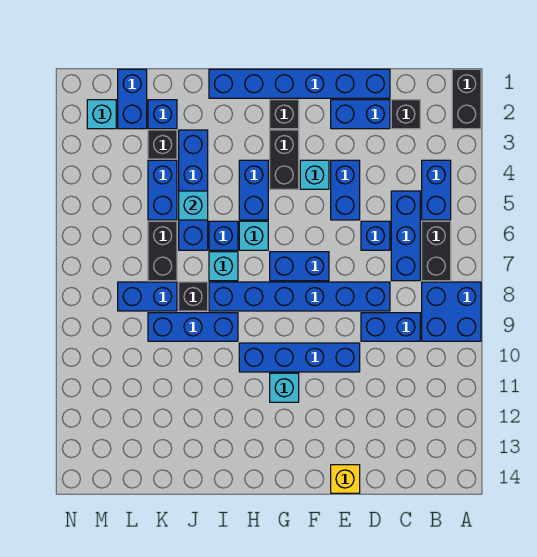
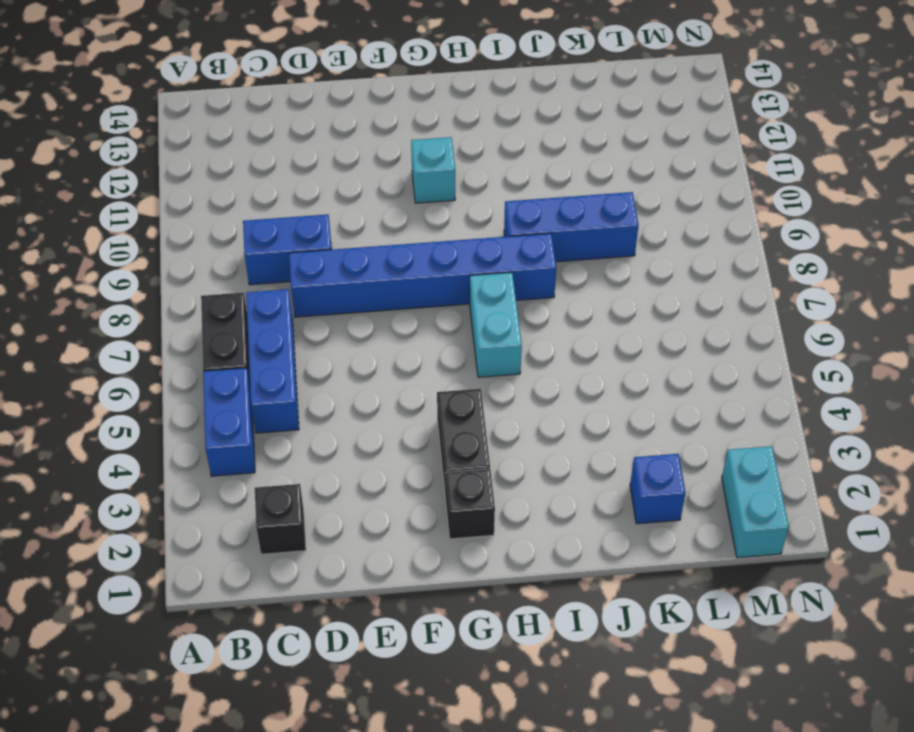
cyan 1x2 brick [470,272,522,377] -> cyan 1x1 brick [239,221,268,250]
cyan 1x2 brick [722,446,789,558] -> cyan 1x1 brick [87,100,116,129]
none -> black 1x2 brick [452,69,481,129]
none -> blue 2x2 brick [422,282,481,341]
none -> blue 1x6 brick [209,69,390,98]
none -> blue 1x2 brick [331,100,390,129]

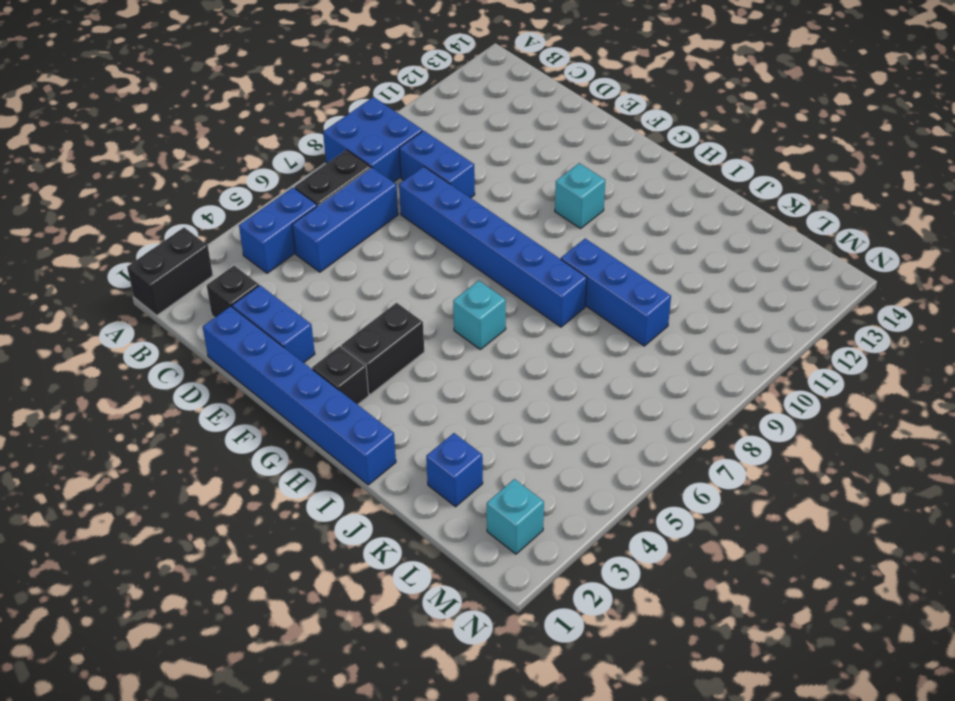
none -> blue 1x1 brick [361,221,390,250]
none -> blue 1x2 brick [331,160,360,220]
none -> blue 1x4 brick [239,343,360,372]
none -> yellow 1x1 brick [331,465,360,493]

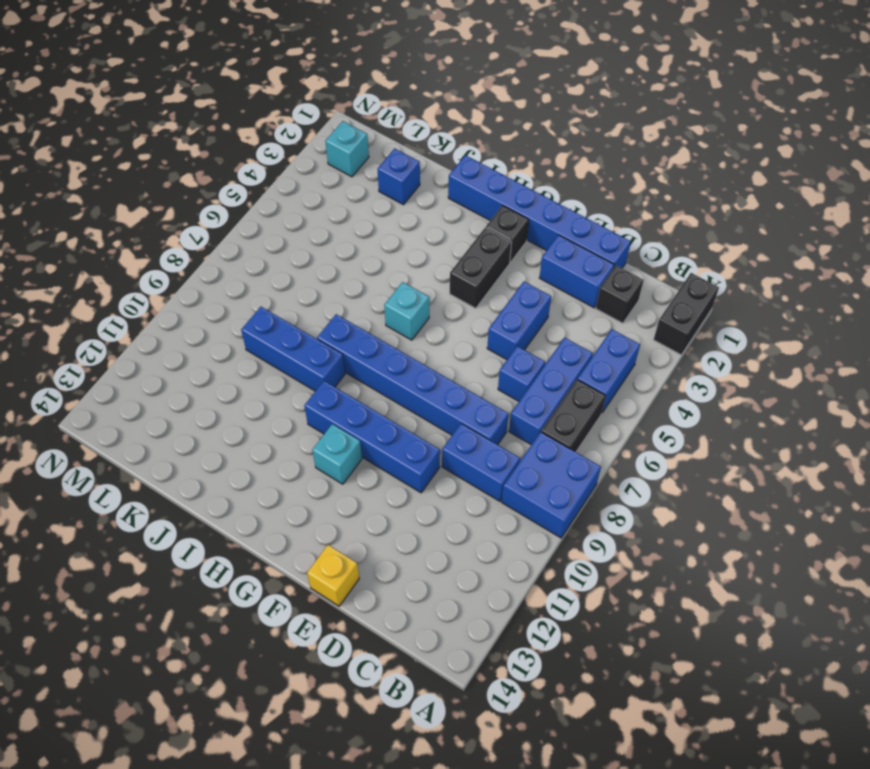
none -> cyan 1x1 brick [300,160,329,189]
none -> blue 1x2 brick [270,252,329,281]
none -> blue 1x2 brick [239,160,268,220]
none -> blue 1x1 brick [209,221,238,250]

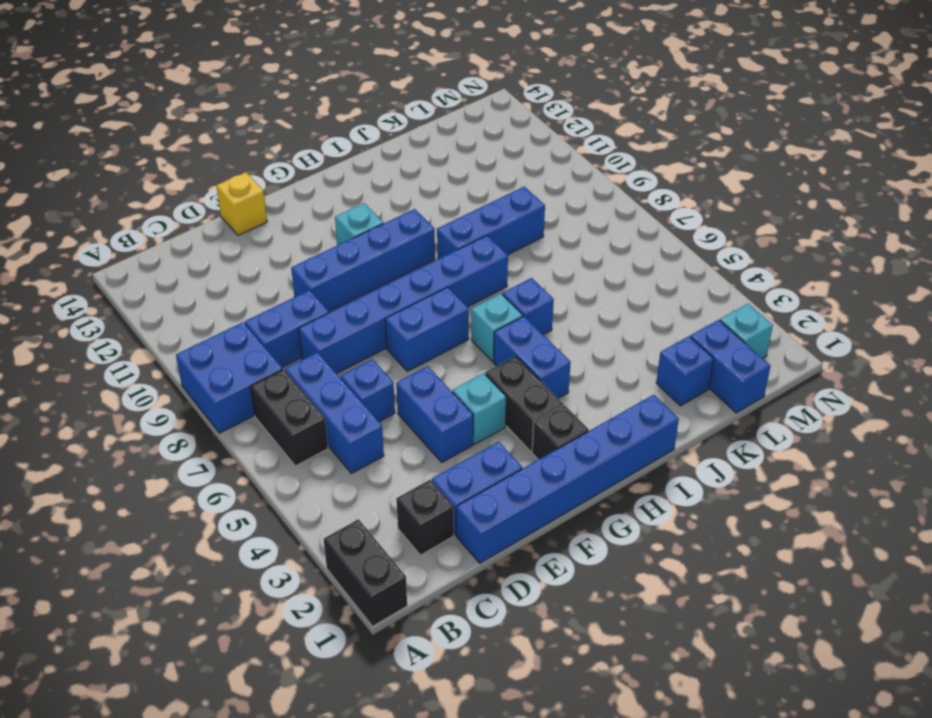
none -> blue 1x2 brick [422,160,451,220]
none -> cyan 1x1 brick [209,252,238,281]
none -> blue 1x4 brick [179,130,208,250]
none -> black 1x1 brick [179,282,208,311]

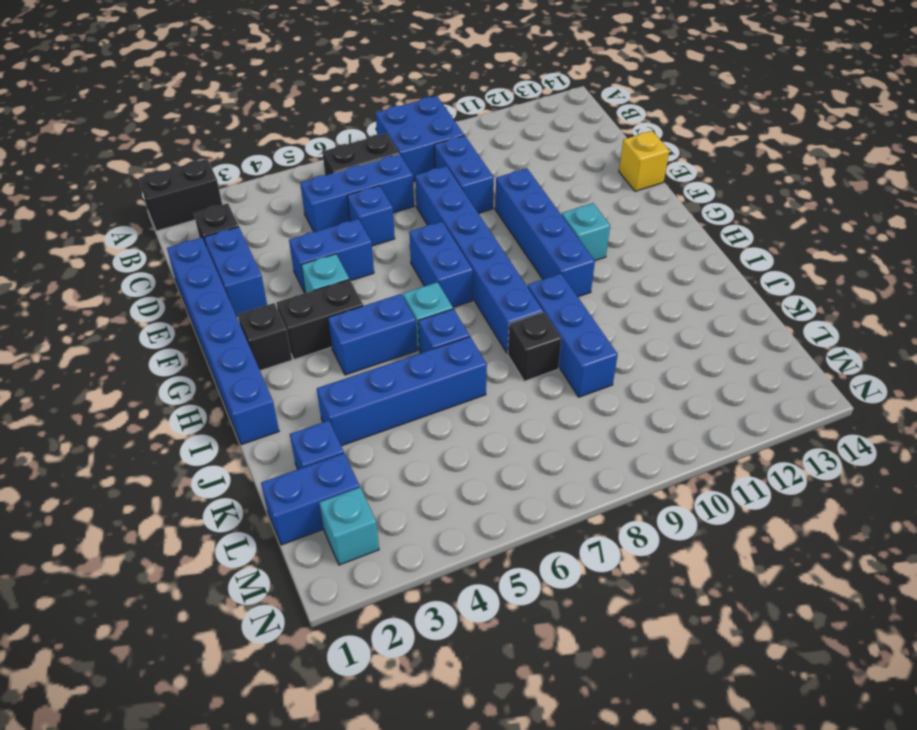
none -> blue 1x2 brick [422,160,451,220]
none -> cyan 1x1 brick [209,252,238,281]
none -> black 1x1 brick [148,130,177,159]
none -> blue 1x2 brick [148,160,177,220]

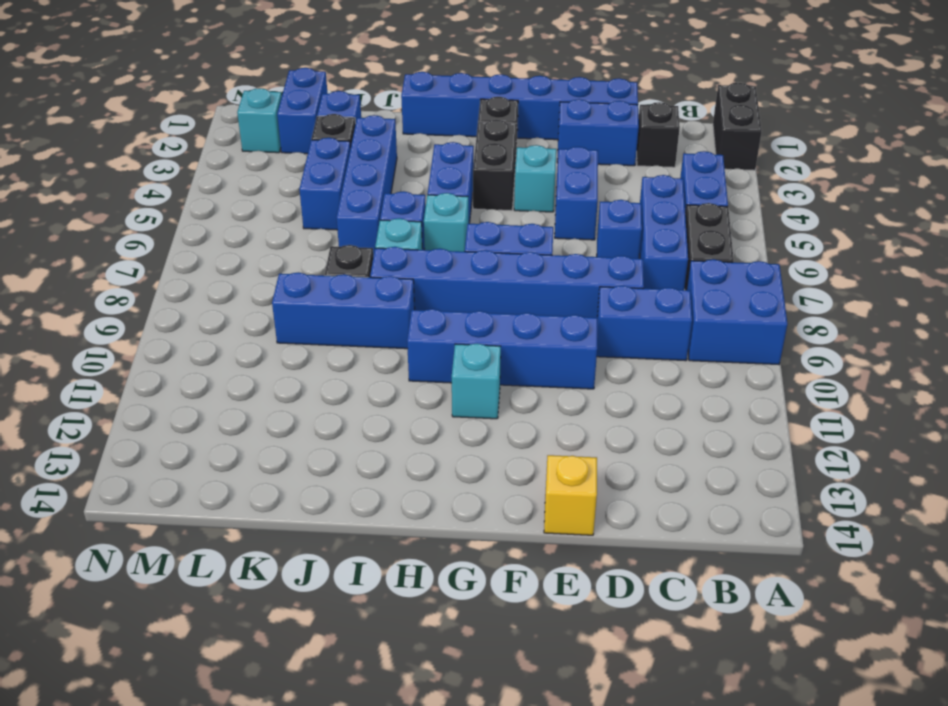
none -> black 1x2 brick [148,221,177,281]
none -> blue 1x2 brick [118,282,177,311]
none -> cyan 1x1 brick [179,191,208,220]

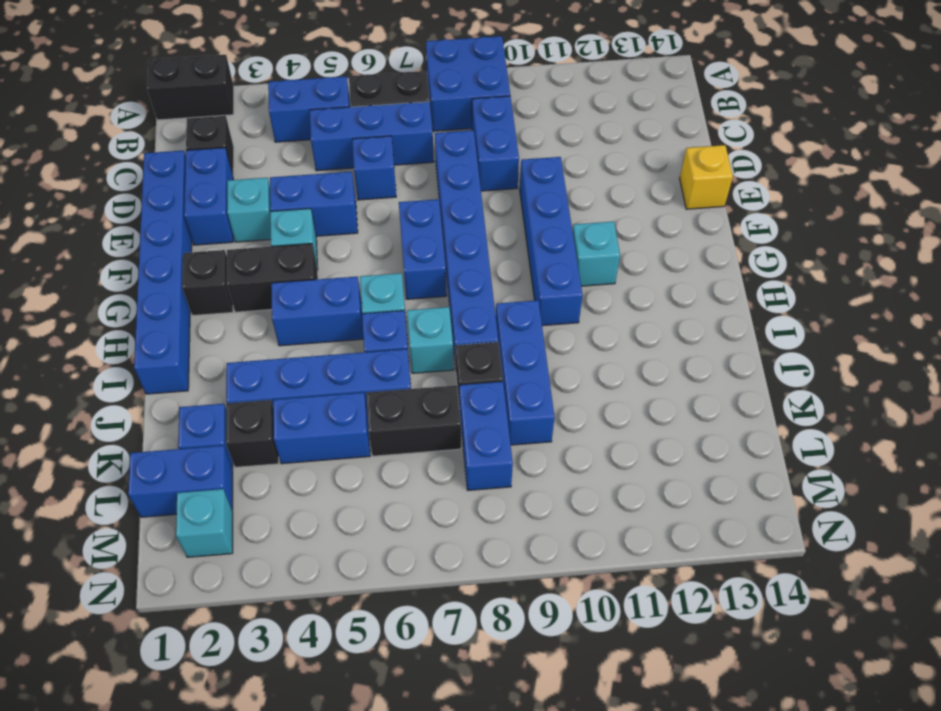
cyan 1x1 brick [227,178,271,242] -> cyan 1x1 brick moved to [179,191,208,220]

